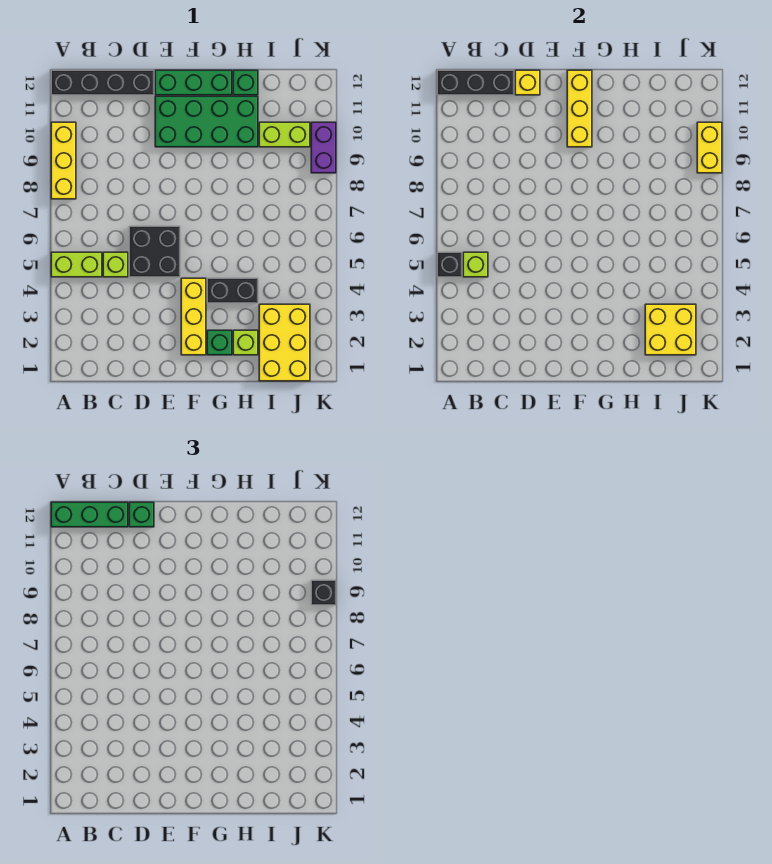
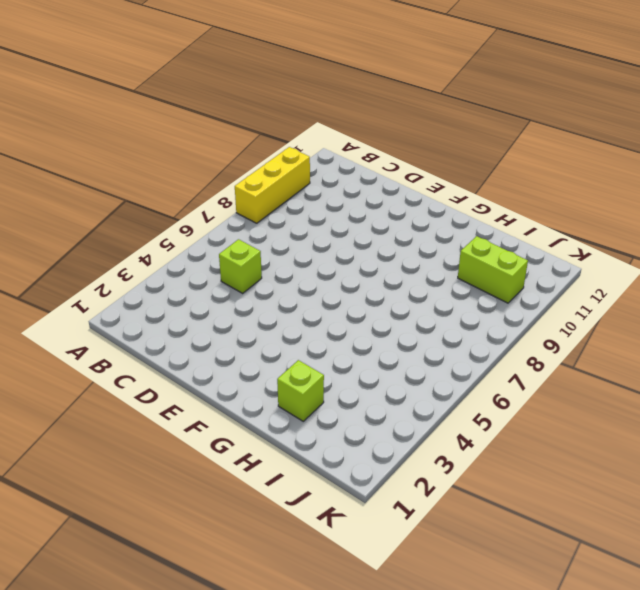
none -> lime 1x2 brick [51,252,102,277]
none -> black 1x4 brick [51,70,154,95]
none -> black 2x2 brick [129,226,180,277]

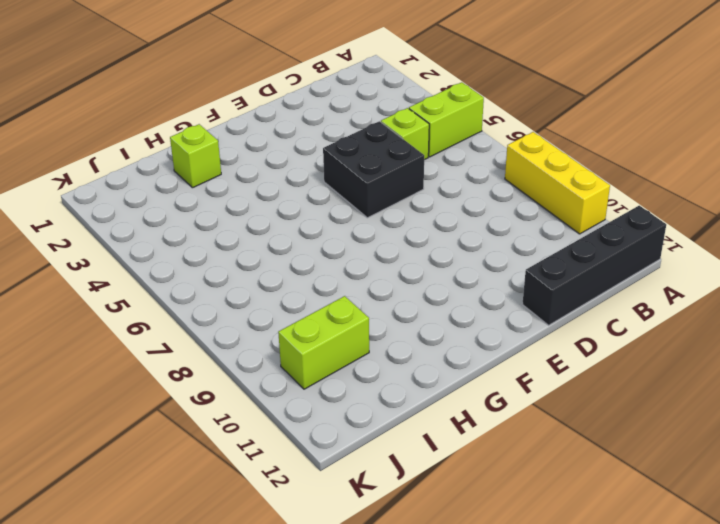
none -> green 2x4 brick [155,96,258,147]
none -> green 1x3 brick [155,70,232,95]
none -> yellow 1x3 brick [181,278,206,355]

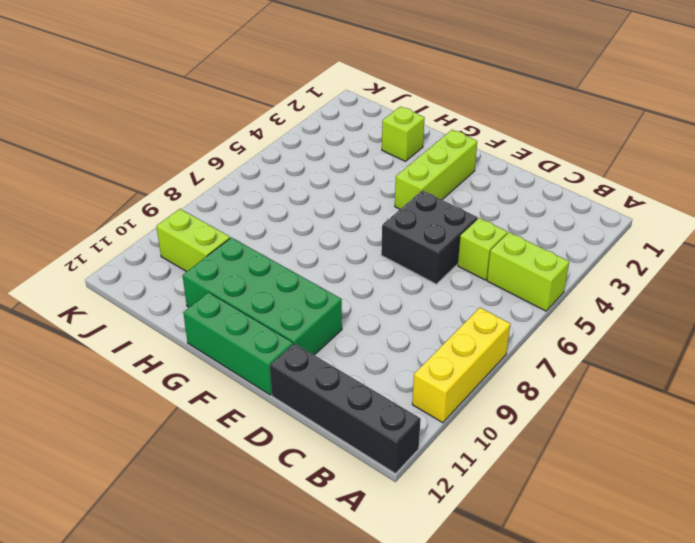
lime 1x3 brick [395,130,477,209] -> yellow 1x3 brick [181,278,206,355]
none -> green 1x1 brick [207,330,232,355]
none -> black 1x2 brick [207,278,258,303]
none -> green 1x1 brick [233,70,258,95]

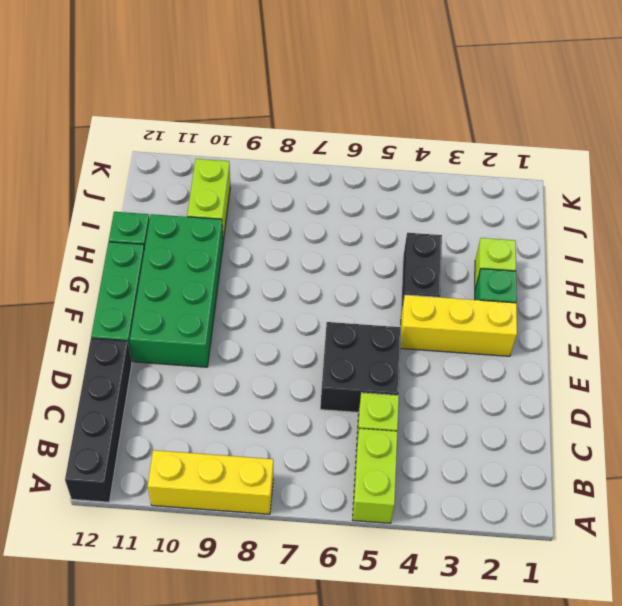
none -> yellow 2x3 brick [259,304,310,381]
none -> purple 1x2 brick [311,122,336,173]
none -> black 1x1 brick [437,252,462,277]

